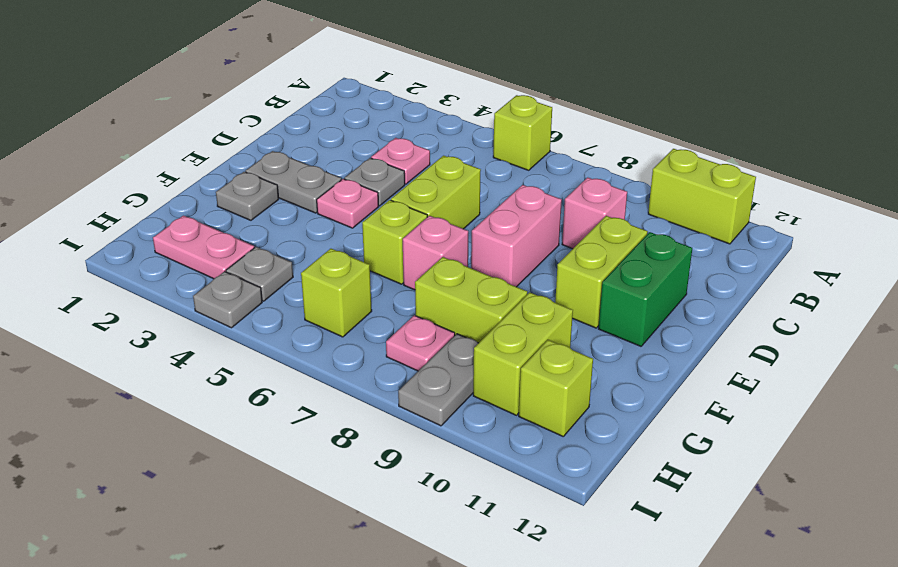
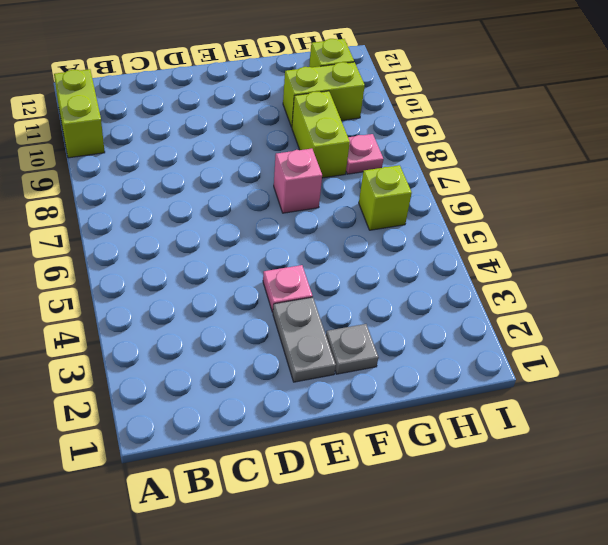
none -> lime 1x1 brick [493,95,552,170]
none -> pink 1x1 plate [371,138,430,184]
none -> pink 1x1 brick [562,177,627,249]

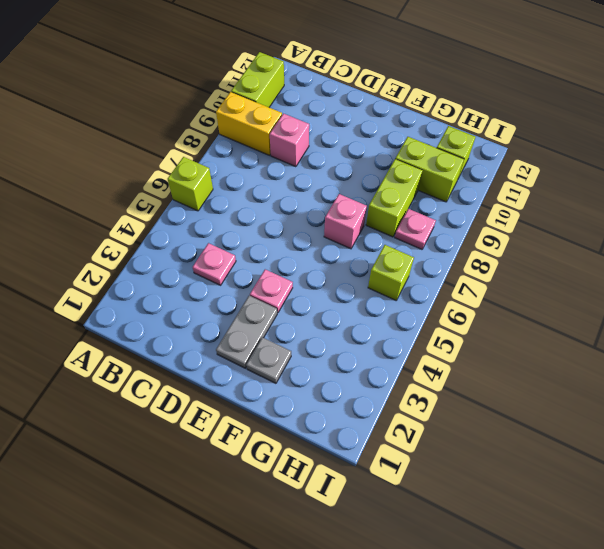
yellow 1x2 brick [216,92,282,155] -> none
none -> grey 1x1 plate [344,158,405,206]
none -> lime 1x2 brick [391,156,481,229]
none -> pink 1x2 brick [471,185,562,287]

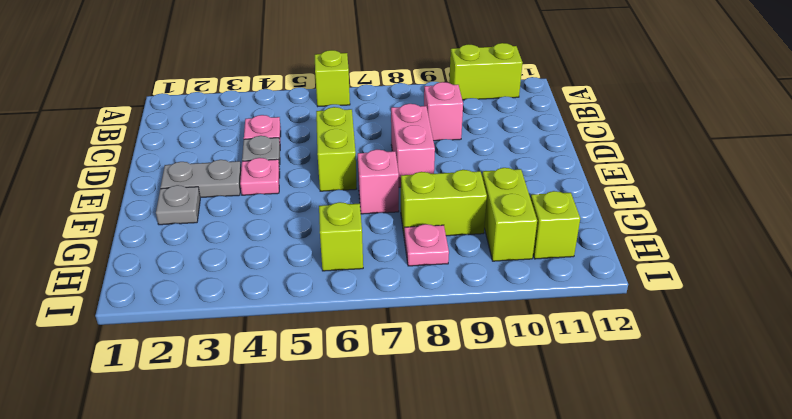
none -> lime 1x2 brick [555,216,648,328]
none -> green 1x2 brick [599,232,692,346]
none -> lime 1x1 brick [362,200,427,284]

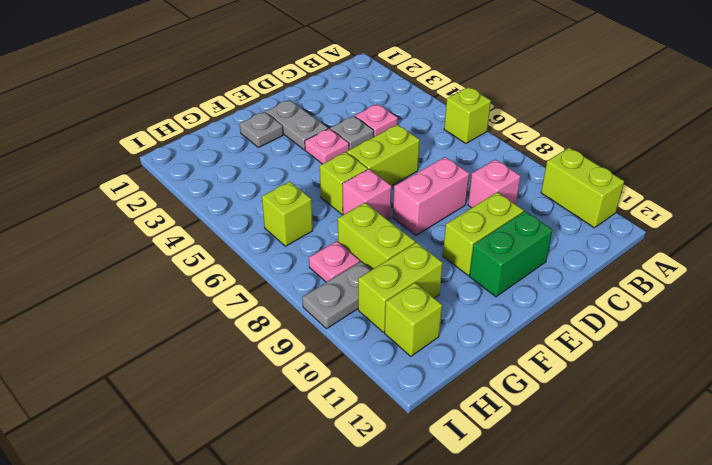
none -> pink 1x2 plate [153,216,254,279]
none -> grey 1x1 plate [226,247,293,301]
none -> grey 1x1 plate [193,271,262,328]

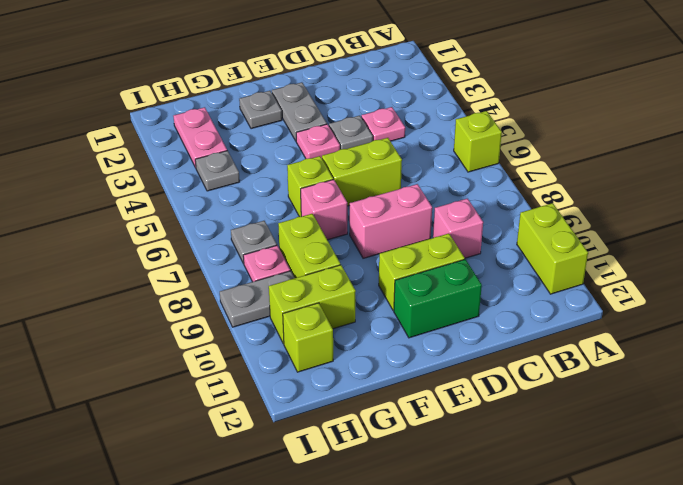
grey 1x1 plate [231,221,277,264] -> grey 1x1 plate moved to [193,271,262,328]
none -> lime 1x1 brick [301,249,372,337]

